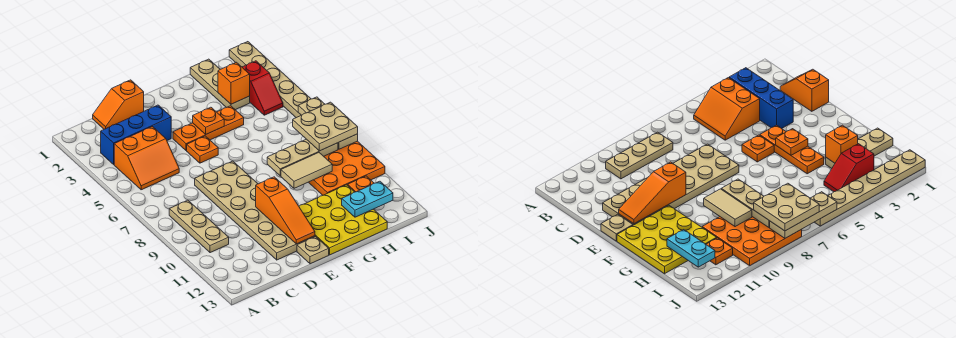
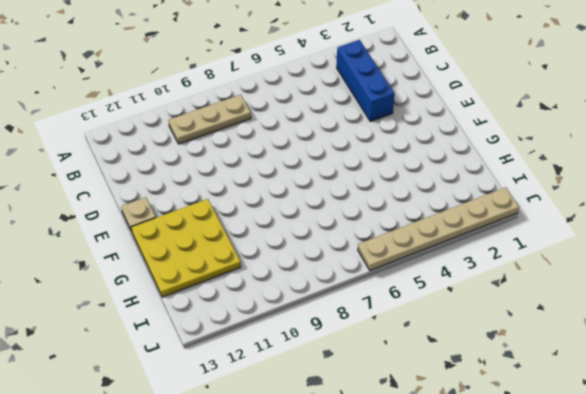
none -> orange 2x2 slope [114,127,179,190]
none -> orange 1x2 slope [93,80,144,129]
none -> tan 2x6 plate [195,161,315,260]

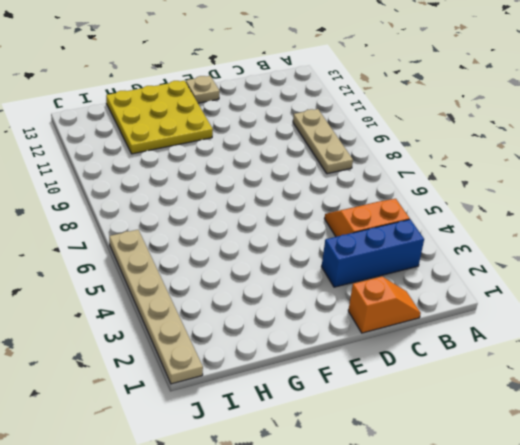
none -> tan 2x6 plate [195,161,315,260]
none -> orange 1x3 plate [173,106,244,151]
none -> orange 1x1 plate [187,136,218,163]

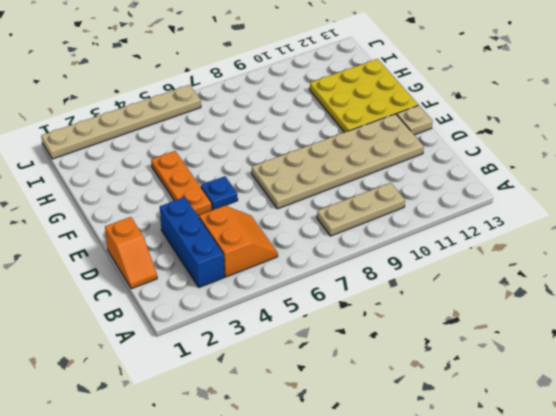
blue 1x1 plate [201,176,238,210] -> orange 1x1 plate [187,136,218,163]
none -> tan 1x3 plate [190,59,250,110]
none -> orange 3x3 plate [309,141,385,195]
none -> red 1x2 slope [242,61,283,115]

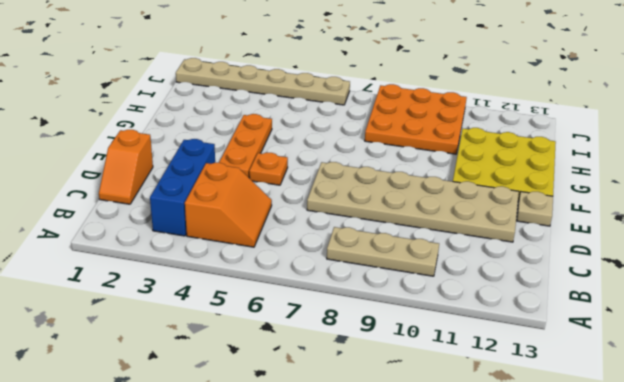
none -> tan 1x3 plate [190,59,250,110]
none -> red 1x2 slope [242,61,283,115]
none -> orange 1x1 plate [348,176,374,192]

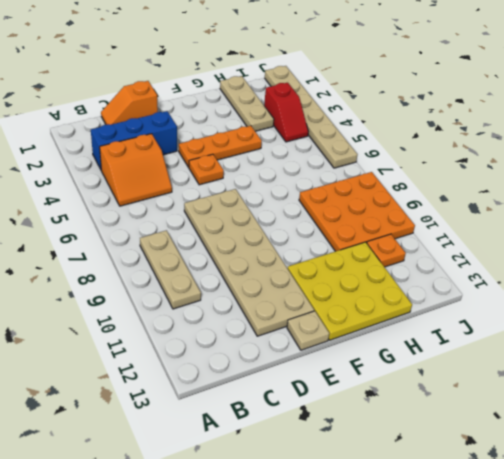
none -> orange 1x3 slope [256,177,315,244]
none -> orange 1x1 plate [193,107,224,135]
none -> tan 1x3 plate [267,139,338,176]

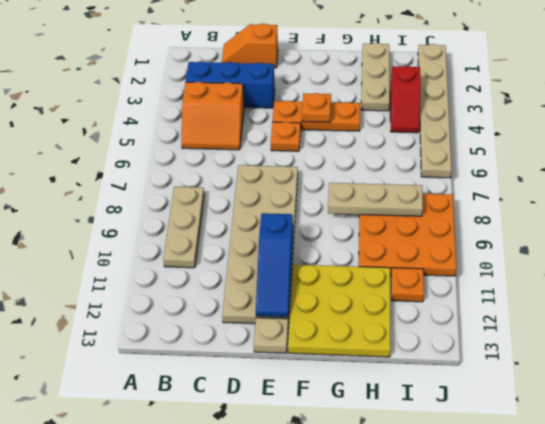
blue 1x3 slope [256,213,293,317] -> orange 1x3 slope [256,177,315,244]
none -> tan 1x2 tile [281,153,332,188]
none -> orange 1x1 brick [218,62,250,104]
none -> cyan 1x2 plate [342,181,393,217]

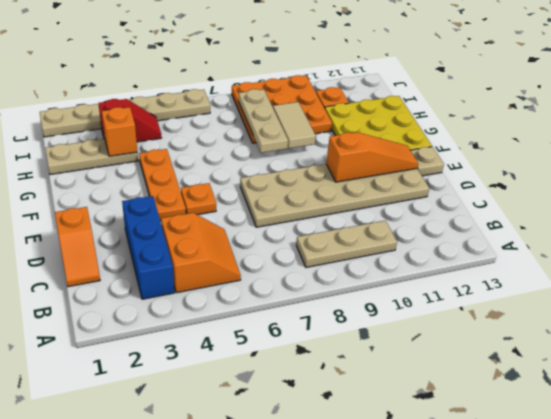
none -> orange 1x1 plate [193,107,224,135]
none -> cyan 1x2 plate [342,181,393,217]
none -> tan 1x3 plate [298,97,358,149]

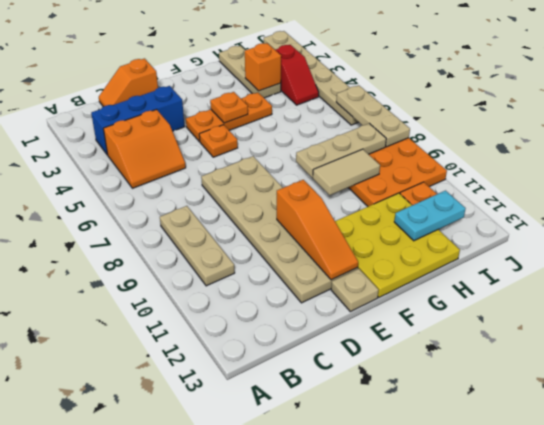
none -> tan 2x2 plate [293,102,358,151]

